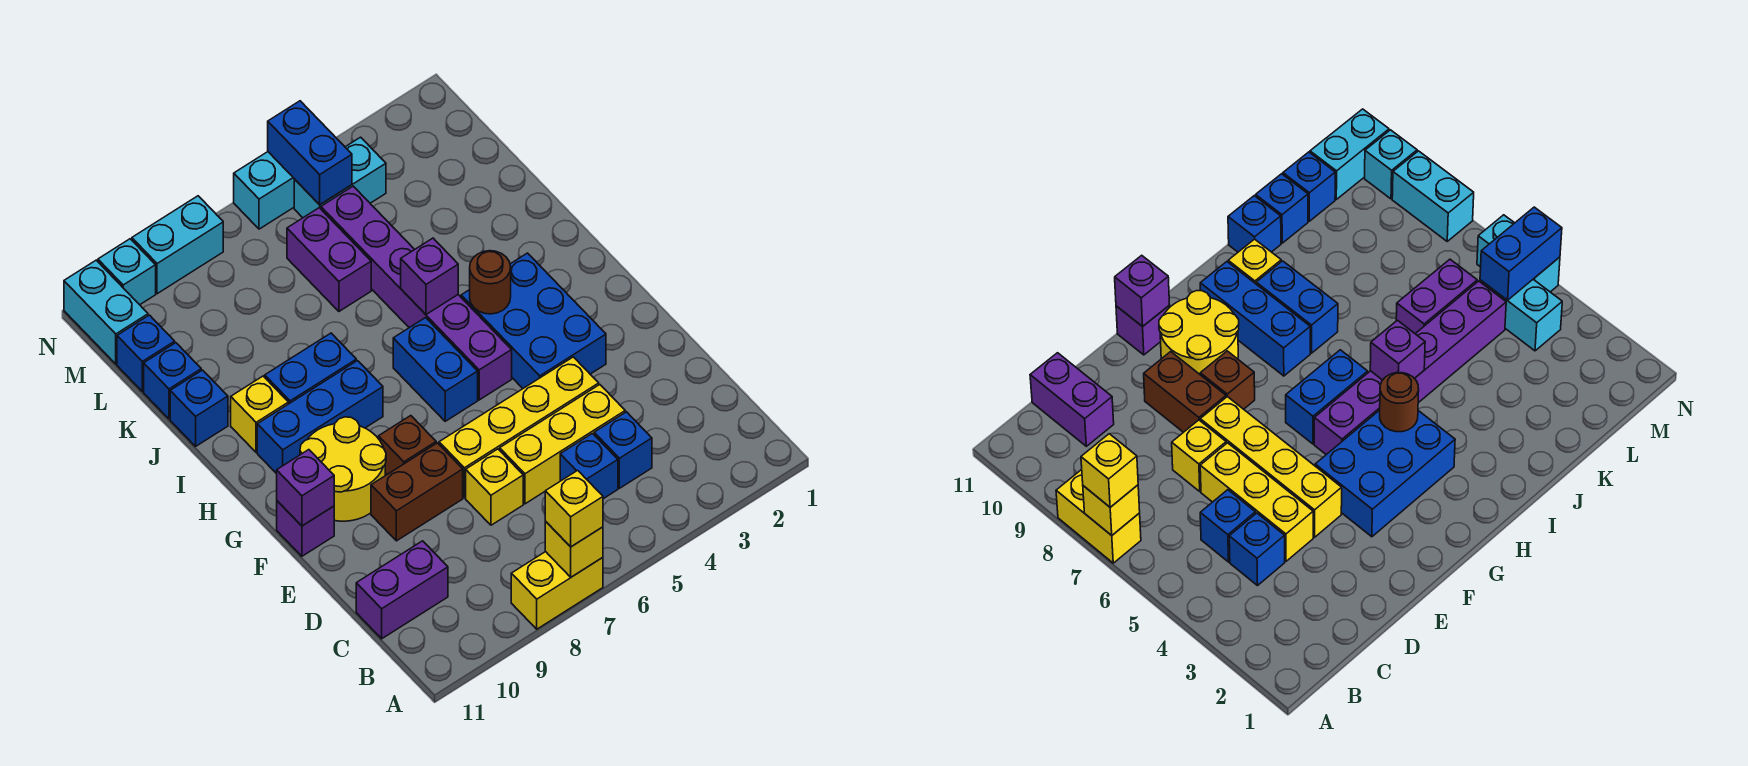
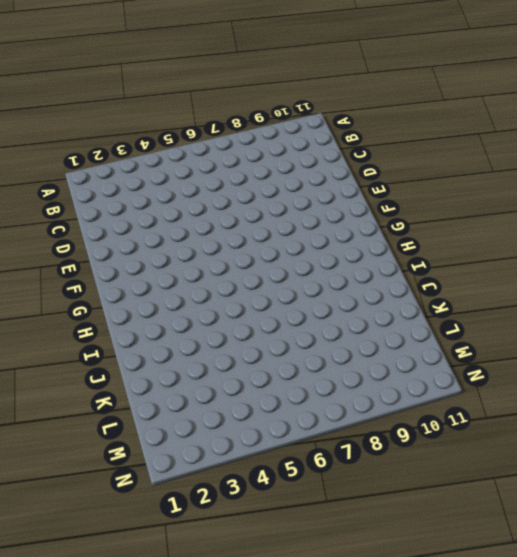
none -> yellow 1x2 brick [511,552,603,629]
none -> blue 1x1 brick [594,412,652,488]
none -> blue 1x1 brick [560,434,618,499]
none -> purple 1x2 brick [356,541,448,639]

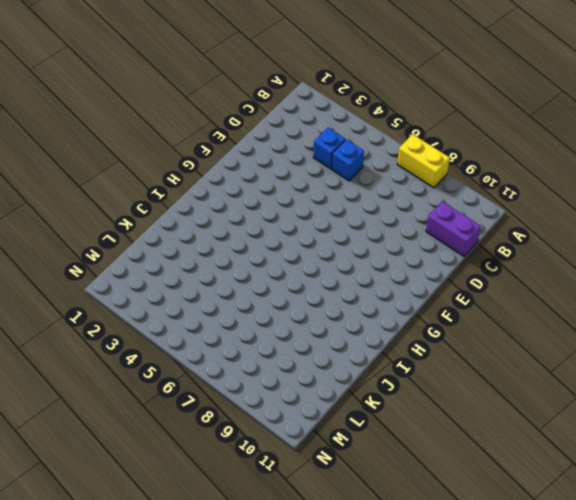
none -> yellow 1x3 brick [500,385,625,504]
none -> yellow 1x1 brick [466,449,523,525]
none -> yellow 1x4 brick [439,357,599,498]
none -> brown 1x2 brick [371,443,463,541]

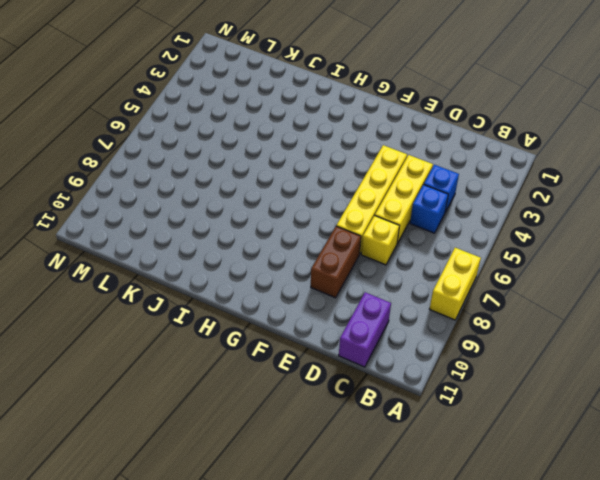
none -> blue 2x3 brick [461,253,606,388]
none -> brown 1x1 brick [379,416,436,474]
none -> yellow 2x2 round brick [300,417,386,521]
none -> purple 1x1 brick [277,501,334,556]

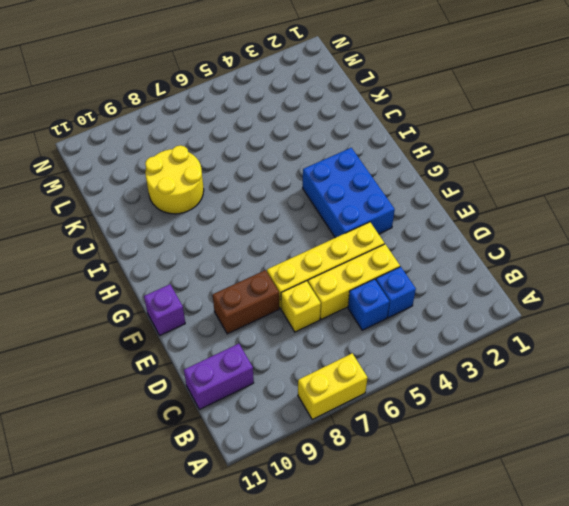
yellow 2x2 round brick [145,145,204,214] -> yellow 2x2 round brick moved to [300,417,386,521]
none -> brown 1x1 brick [379,416,436,474]
none -> purple 1x6 brick [321,186,512,400]
none -> blue 1x2 brick [393,318,478,421]
none -> blue 1x3 brick [257,361,383,474]

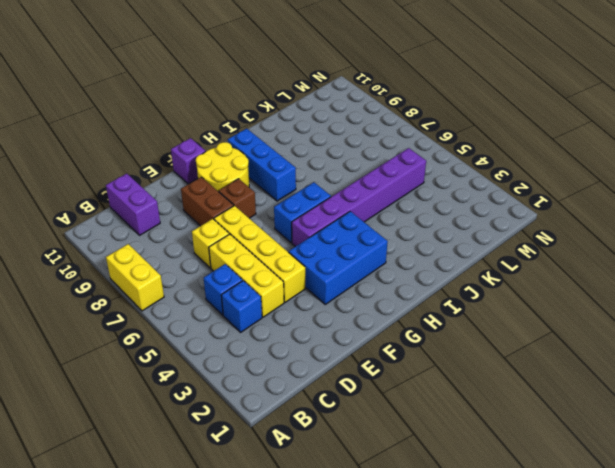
none -> blue 1x2 brick [265,333,356,404]
none -> yellow 1x1 brick [231,376,288,452]
none -> blue 1x1 brick [170,370,228,446]
none -> purple 1x2 brick [287,208,371,311]

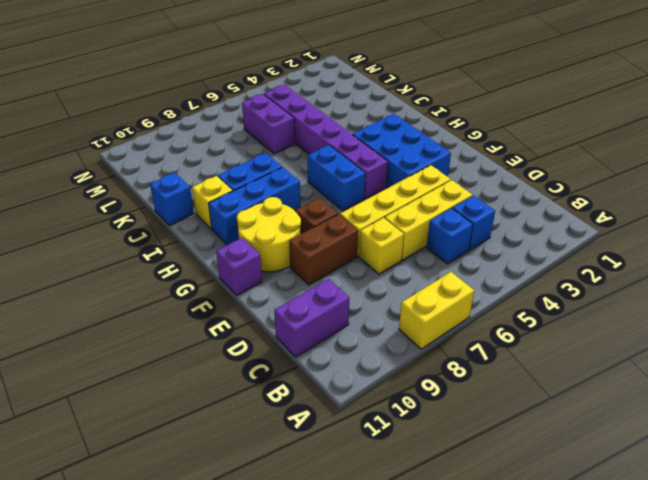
none -> blue 1x1 brick [144,343,201,419]
none -> blue 1x1 brick [117,315,175,392]
none -> cyan 1x2 brick [294,137,386,218]
none -> cyan 1x2 brick [64,260,148,364]

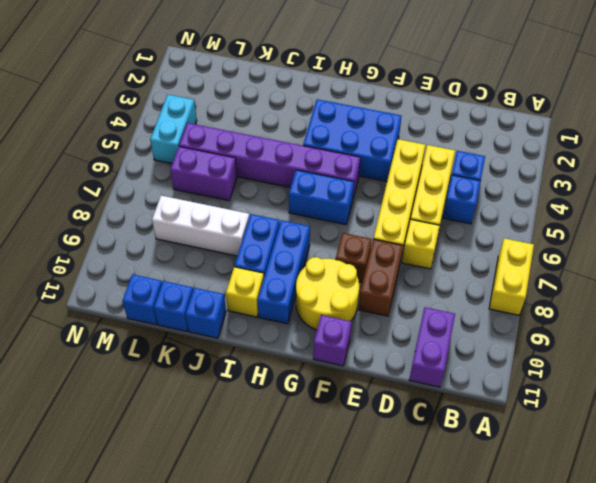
white 1x3 brick [152,196,249,256] -> none
none -> cyan 1x2 brick [64,260,148,364]
none -> cyan 1x2 brick [234,152,294,229]
none -> cyan 1x2 brick [132,196,223,294]
none -> cyan 1x1 brick [98,239,156,305]

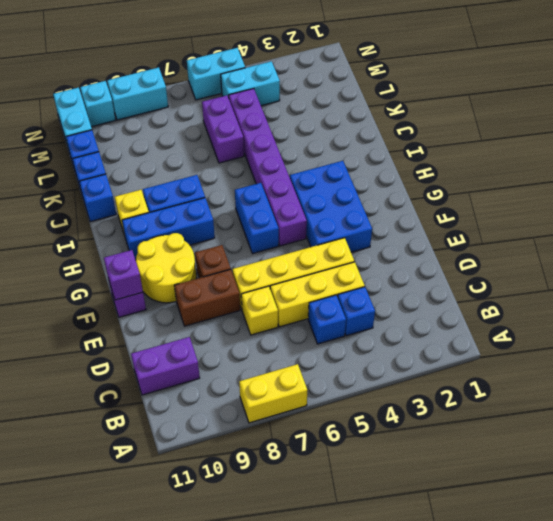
none -> yellow 1x1 brick [545,521,603,577]
none -> brown 1x1 round brick [470,251,511,314]
none -> purple 1x1 brick [401,238,458,314]
none -> blue 1x2 brick [268,101,352,205]

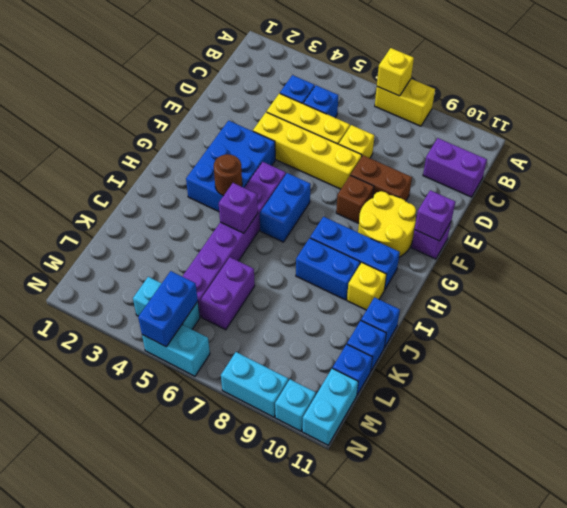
none -> yellow 1x1 brick [545,470,603,547]

